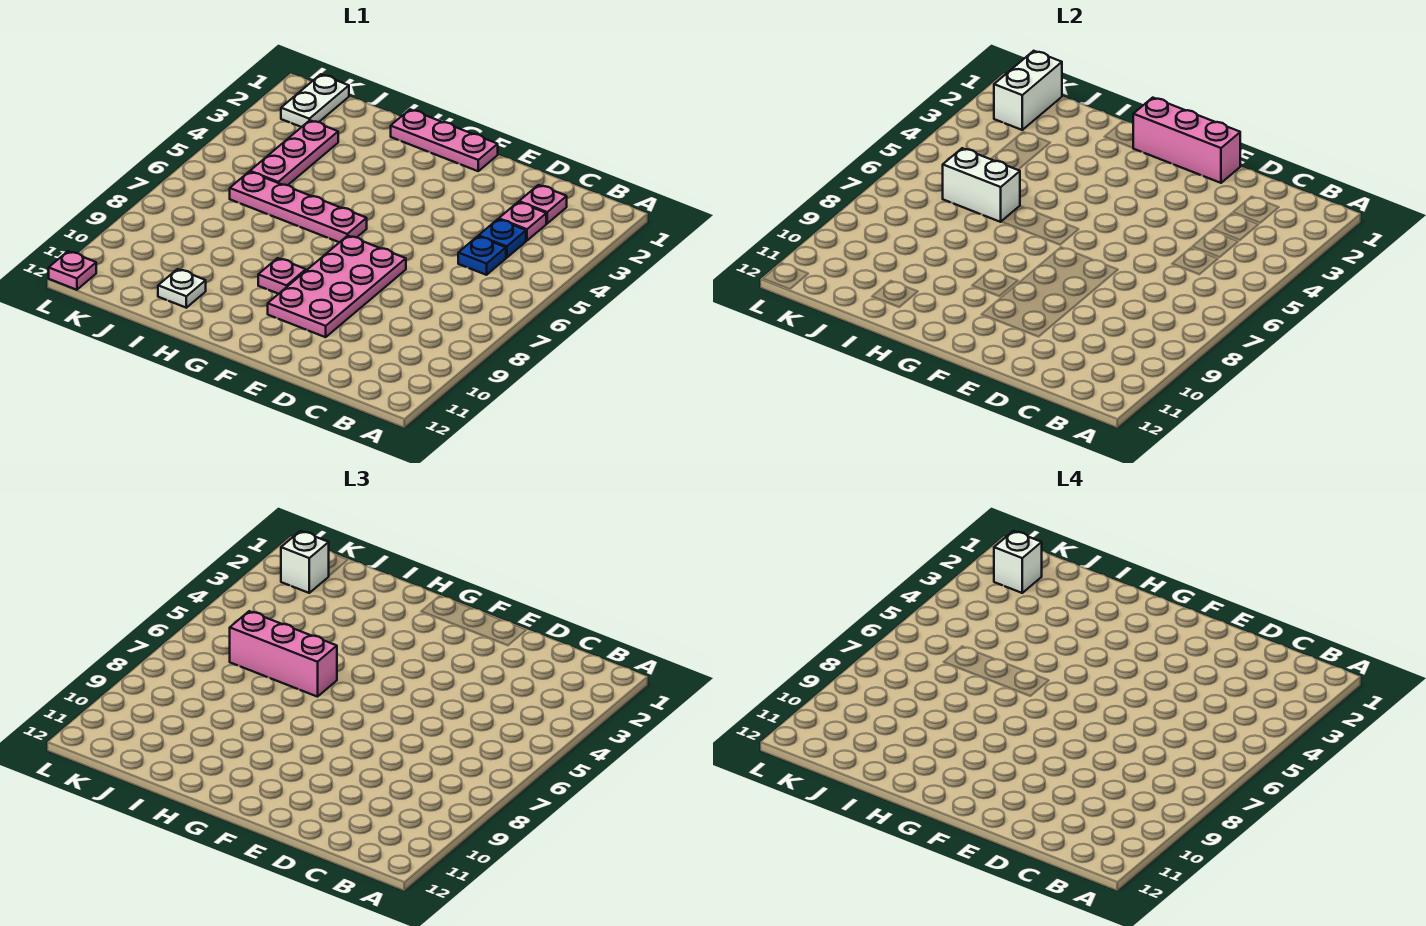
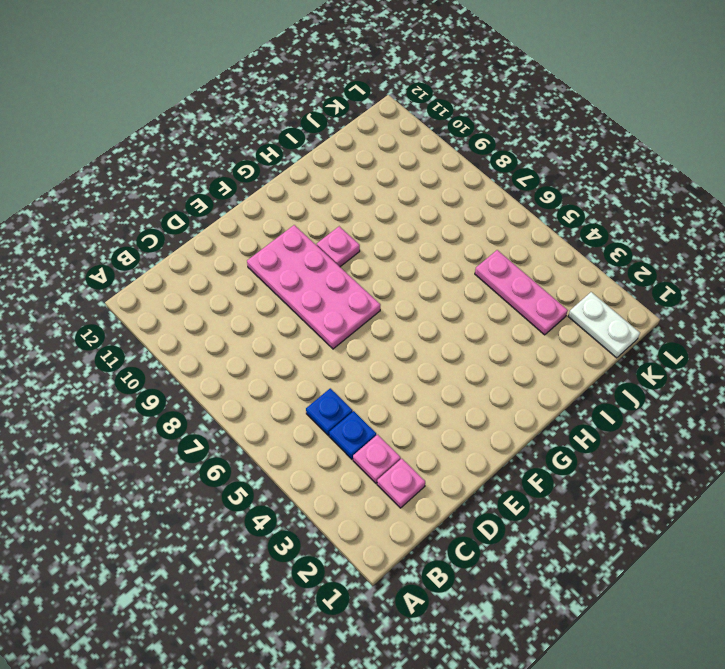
none -> pink 1x3 plate [391,109,498,171]
none -> pink 1x4 plate [230,172,367,242]
none -> white 1x1 plate [158,269,206,308]

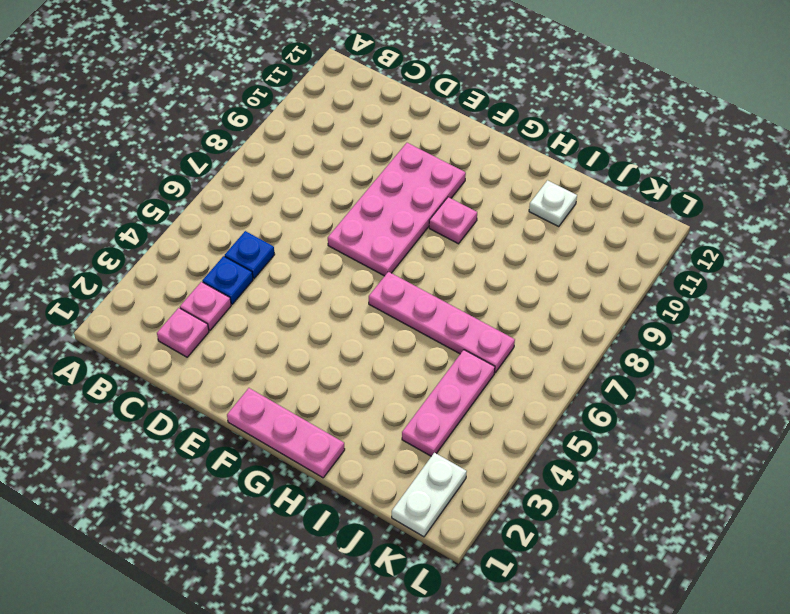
none -> pink 1x1 plate [49,251,96,290]
none -> pink 1x3 brick [1133,98,1240,183]
none -> white 1x2 brick [943,148,1020,222]

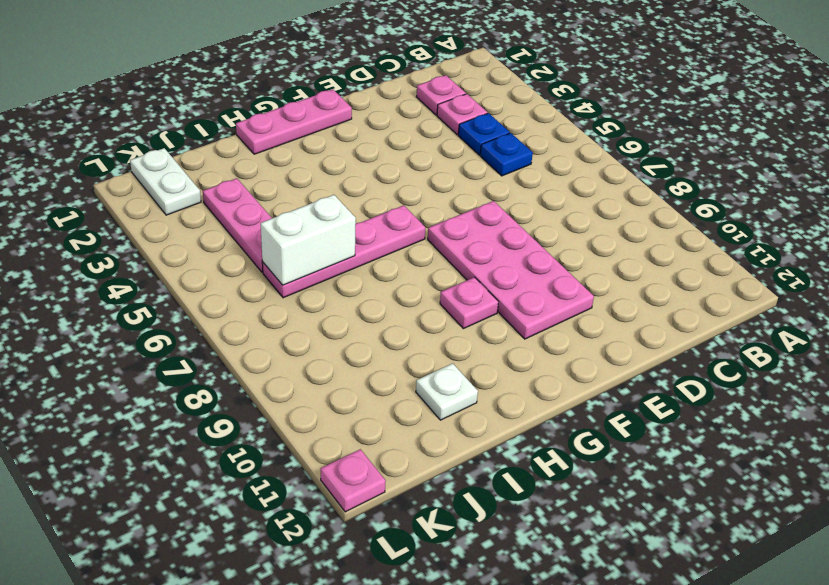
none -> pink 1x3 brick [1133,98,1240,183]
none -> white 1x2 brick [994,51,1062,130]
none -> pink 1x3 brick [230,611,337,697]

